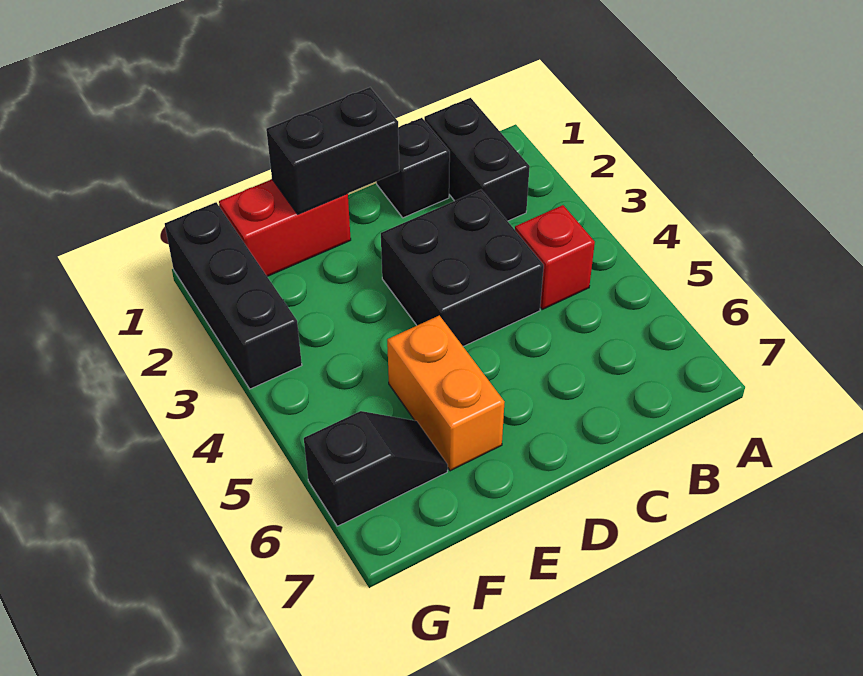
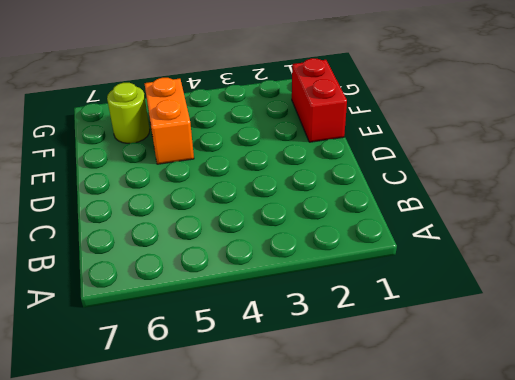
orange 1x2 brick [144,78,194,164] -> orange 1x2 brick turned to [387,315,504,471]
lime 1x1 round brick [107,83,150,143] -> black 1x2 slope [304,411,448,526]
none -> black 1x2 brick [424,98,530,221]
none -> red 1x1 brick [515,205,595,309]

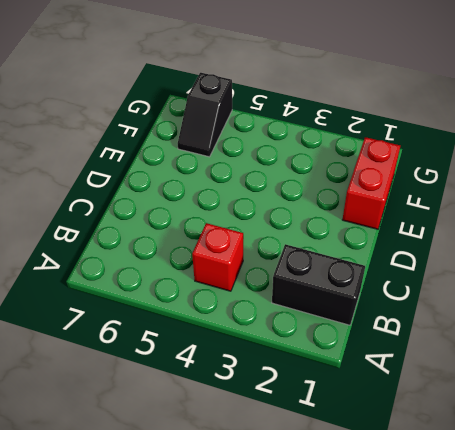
none -> black 1x1 brick [376,118,450,218]
none -> black 2x2 brick [381,190,544,346]

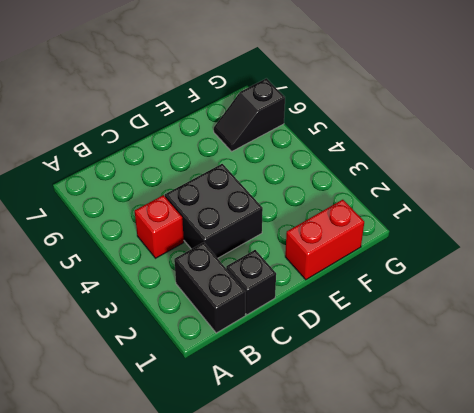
none -> orange 1x2 brick [387,315,504,471]
none -> black 1x3 brick [165,202,302,389]

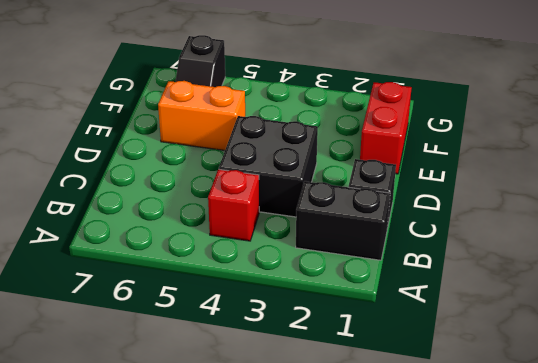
none -> black 1x3 brick [165,202,302,389]
none -> black 1x2 brick [266,87,399,214]

